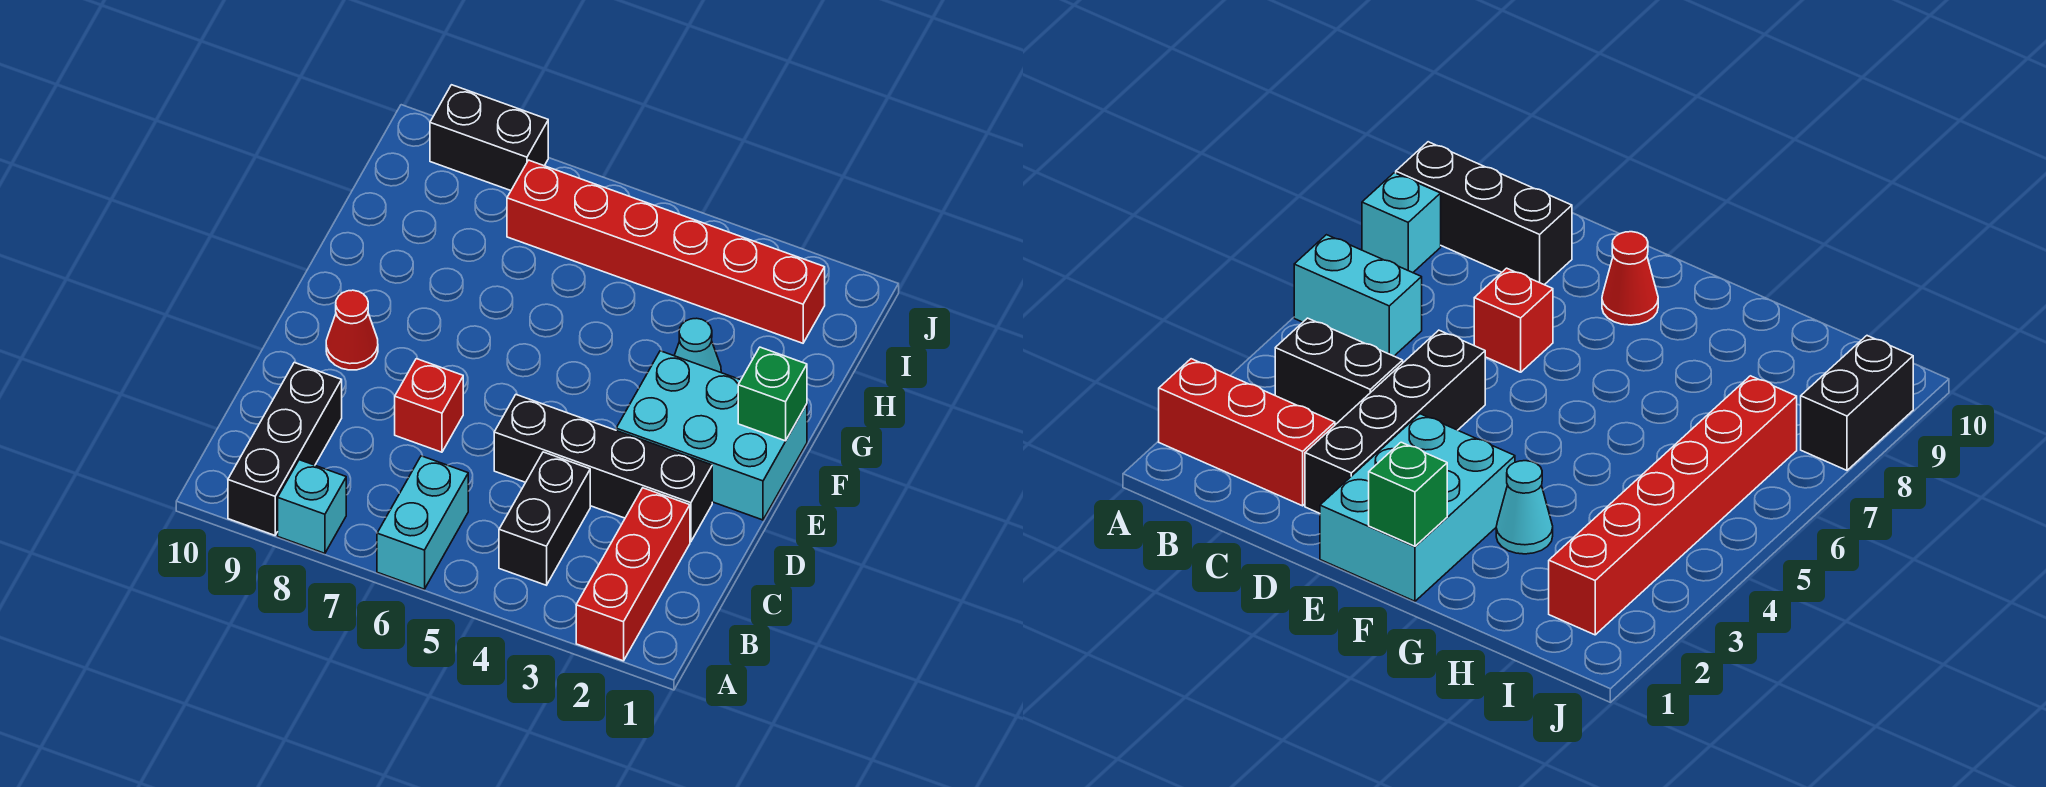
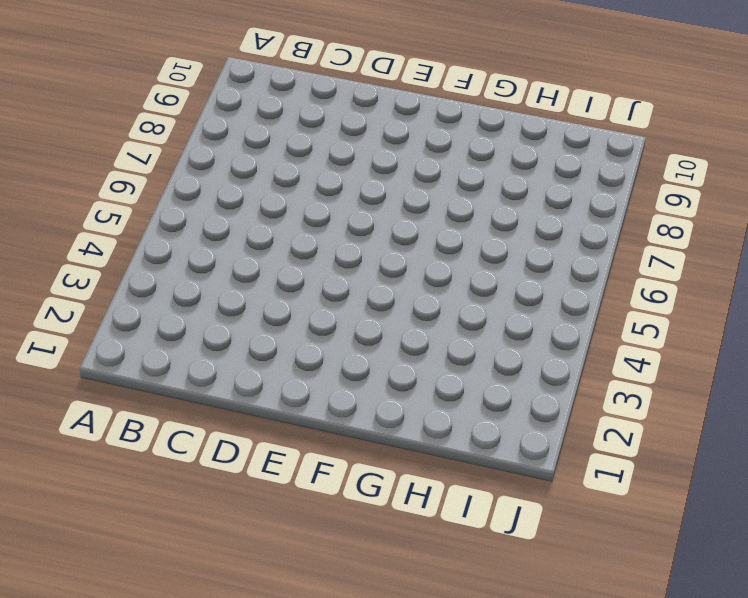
none -> red 1x3 brick [576,488,690,661]
none -> cyan 1x2 brick [377,456,468,589]
none -> cyan 1x1 brick [278,460,346,553]

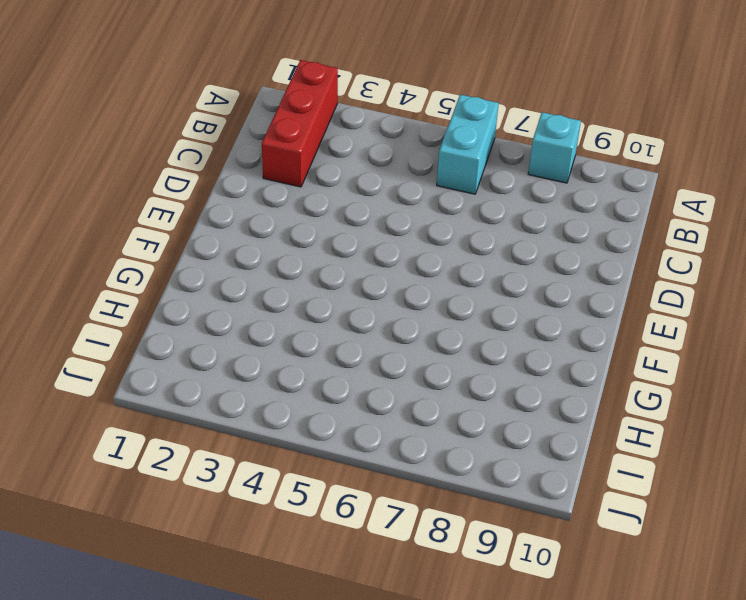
none -> black 1x3 brick [228,362,342,535]
none -> black 1x2 brick [499,452,590,585]
none -> black 1x4 brick [494,395,712,542]

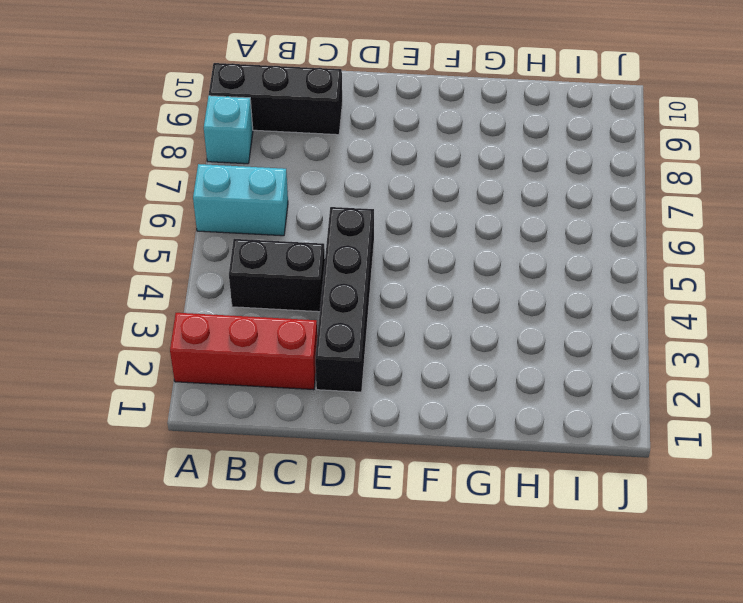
none -> red 1x1 brick [395,359,463,452]
none -> cyan 2x3 brick [616,351,807,520]
none -> red 1x1 cone [326,290,378,370]

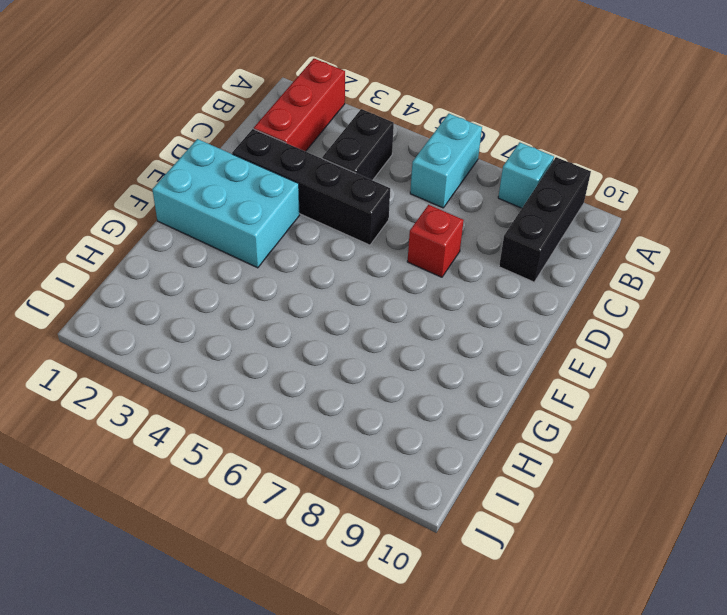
none -> red 1x1 cone [326,290,378,370]
none -> cyan 1x1 cone [674,318,721,372]
none -> red 1x6 brick [507,160,825,343]

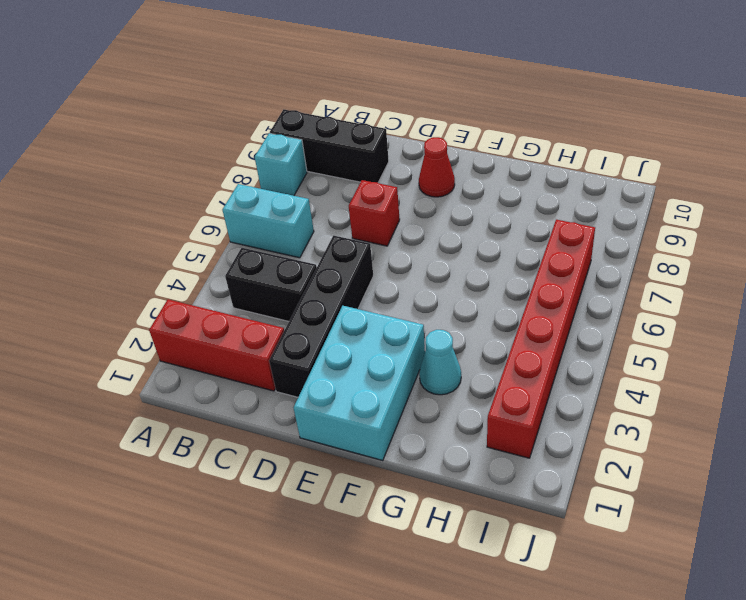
none -> black 1x2 brick [430,85,548,191]
none -> green 1x1 brick [738,347,807,441]

